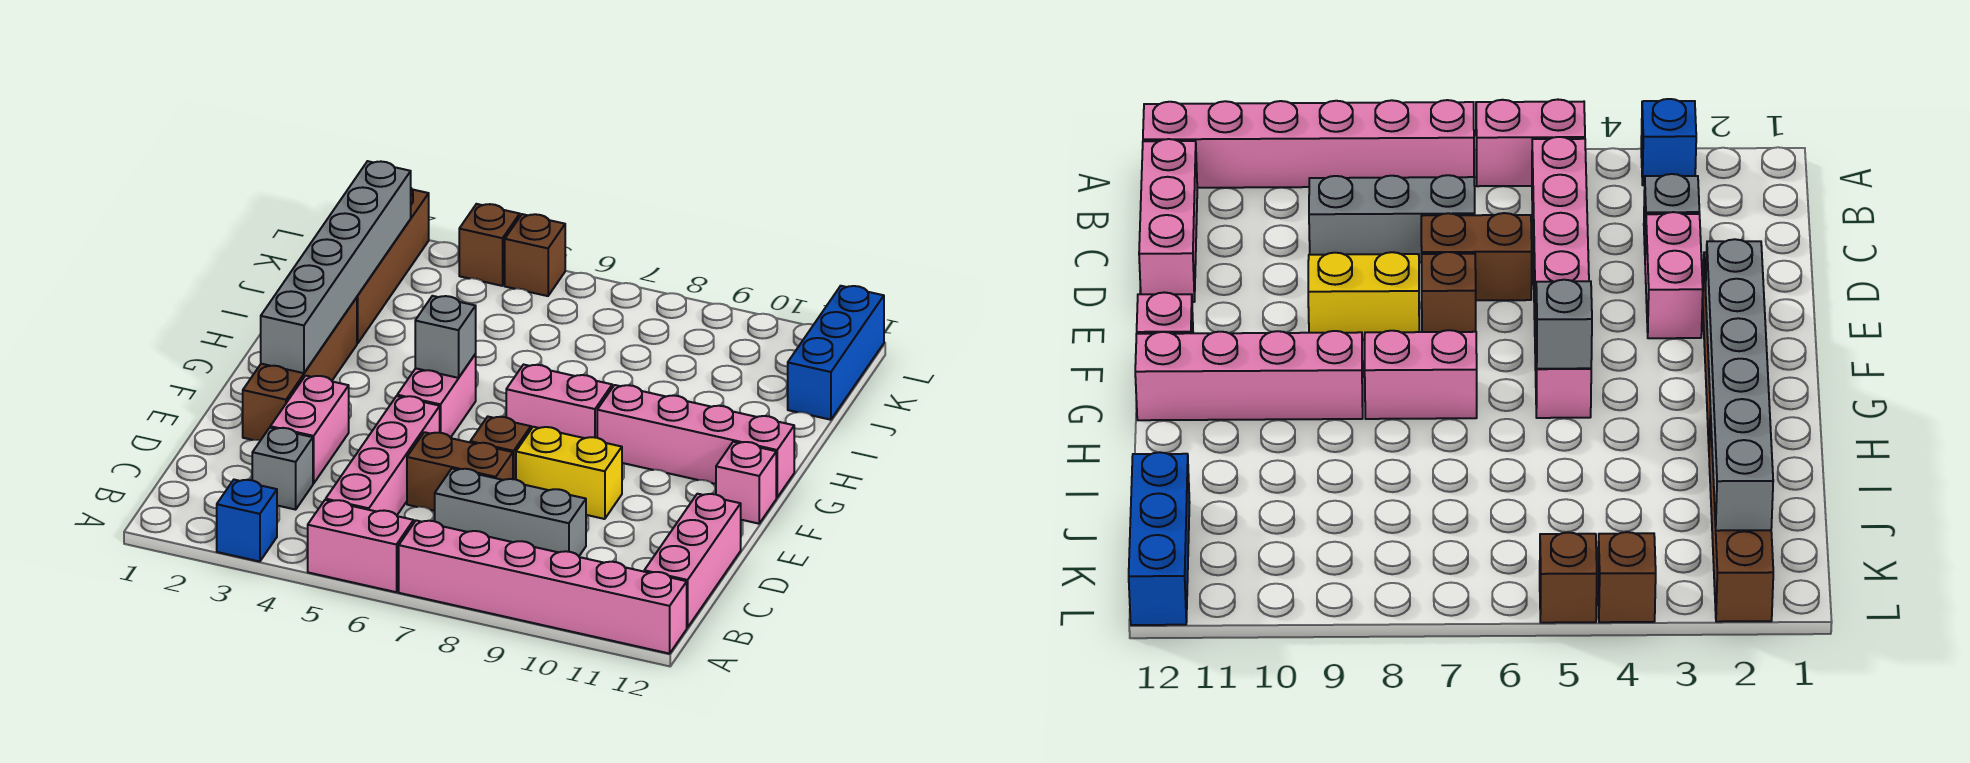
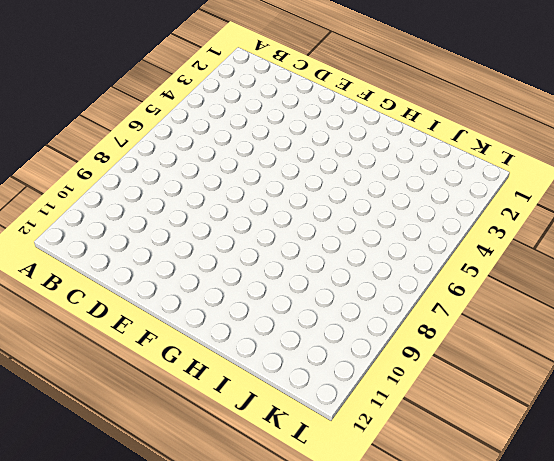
none -> blue 1x1 brick [217,480,277,562]
none -> pink 1x2 brick [308,500,414,592]
none -> pink 1x6 brick [399,521,687,654]

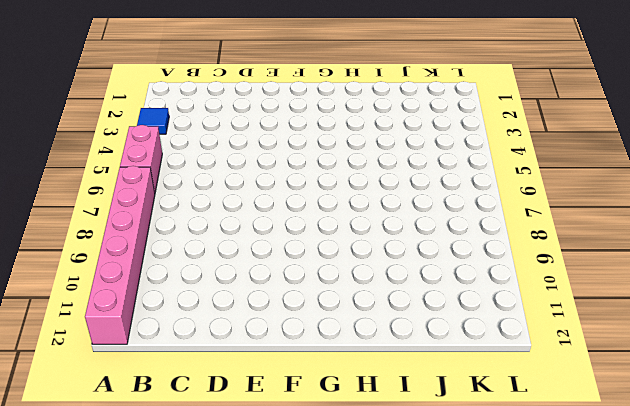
blue 1x1 tile [137,108,169,134] -> blue 1x1 brick [217,480,277,562]
none -> pink 1x4 brick [326,396,440,515]
none -> pink 1x3 brick [644,494,741,628]
none -> grey 1x1 brick [252,428,313,510]

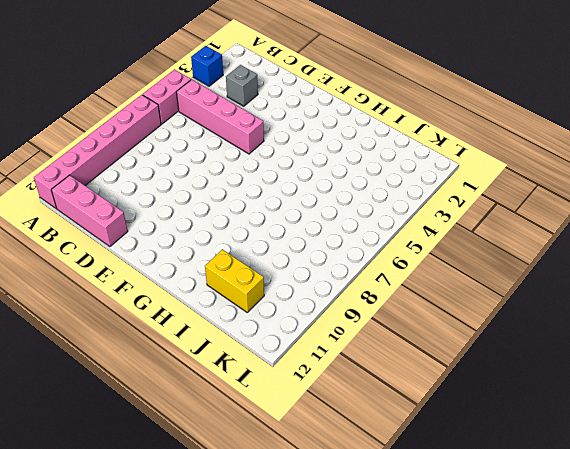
yellow 1x2 brick [205,249,264,312] -> yellow 1x2 brick turned to [516,427,622,519]
none -> grey 1x3 brick [435,469,586,556]
none -> pink 1x2 brick [270,376,349,484]
none -> brown 1x2 brick [407,432,513,511]

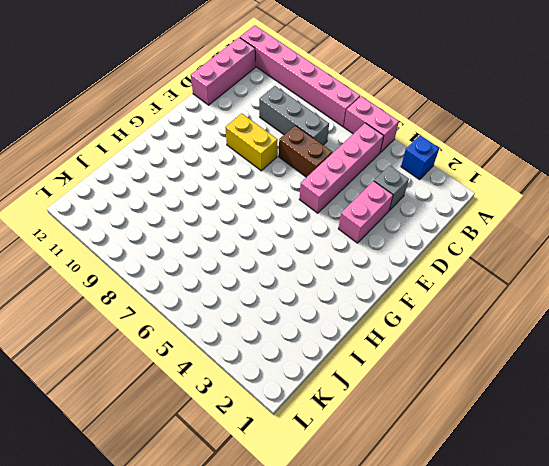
none -> brown 1x4 brick [243,297,357,440]
none -> brown 1x1 brick [470,417,531,480]
none -> pink 1x2 brick [397,354,476,437]

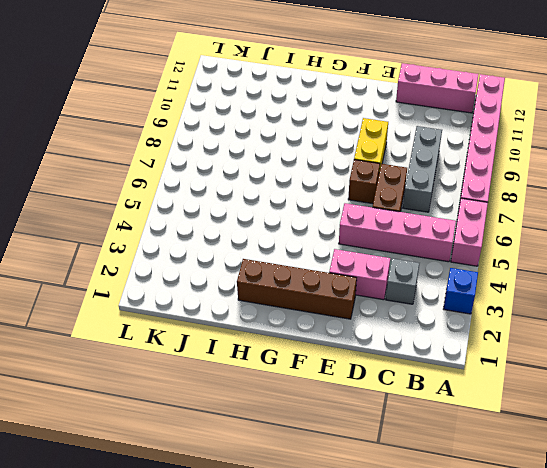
none -> pink 1x2 brick [397,354,476,437]
none -> pink 1x1 brick [716,442,776,524]
none -> pink 1x2 brick [506,365,612,438]

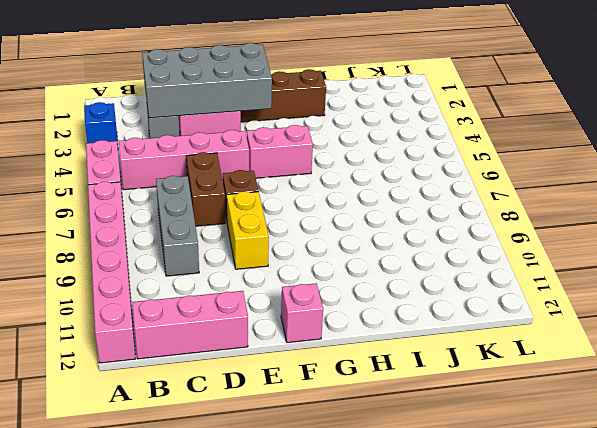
grey 2x4 brick [142,43,272,118] -> grey 1x6 brick [261,161,411,373]
none -> pink 1x2 brick [506,365,612,438]
none -> pink 1x4 brick [597,385,794,498]
none -> brown 1x4 brick [357,188,429,343]

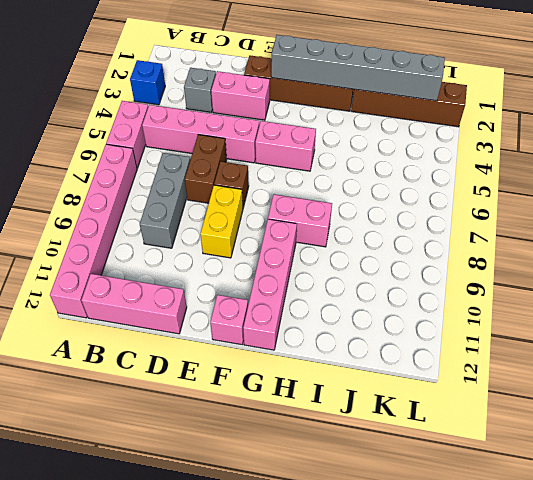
pink 1x2 brick [268,194,332,247] -> pink 1x2 brick turned to [506,365,612,438]
none -> blue 1x3 brick [788,286,884,420]
none -> brown 1x1 brick [459,204,520,286]
none -> brown 1x1 brick [505,214,565,296]

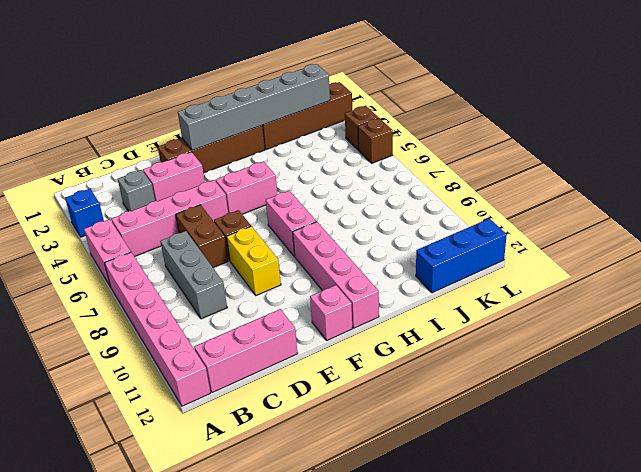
none -> grey 1x1 brick [415,296,476,378]

